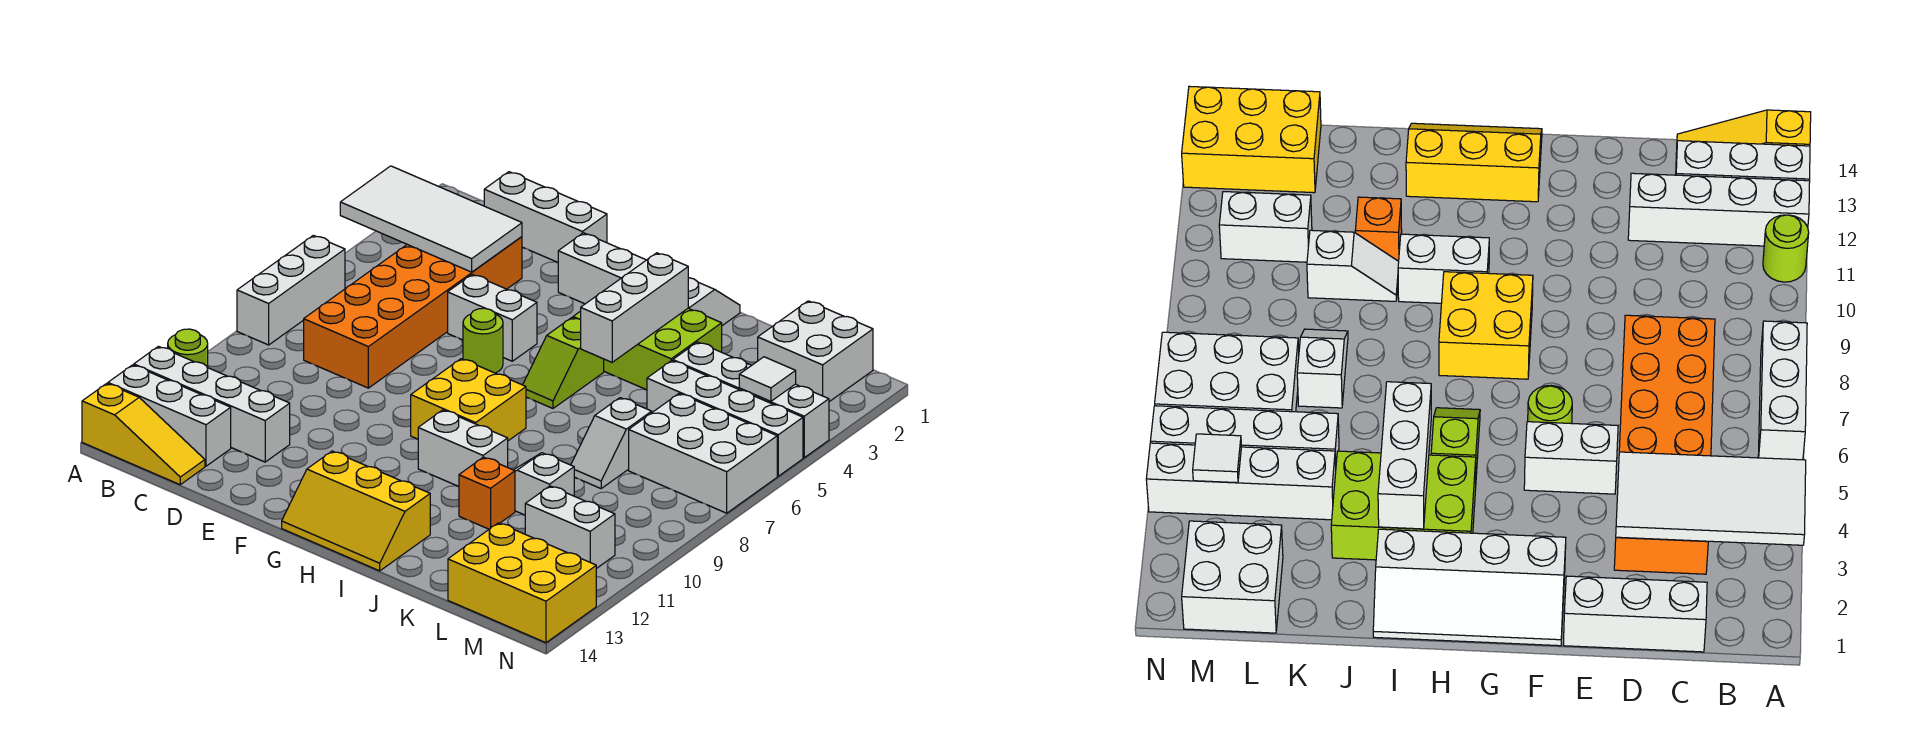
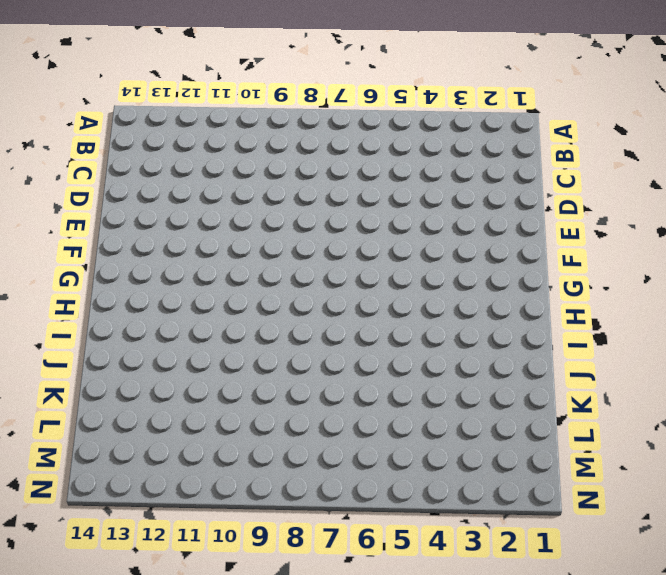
none -> white 1x3 brick [237,235,345,345]
none -> lime 1x1 round brick [168,329,208,368]
none -> white 1x4 brick [134,346,290,462]

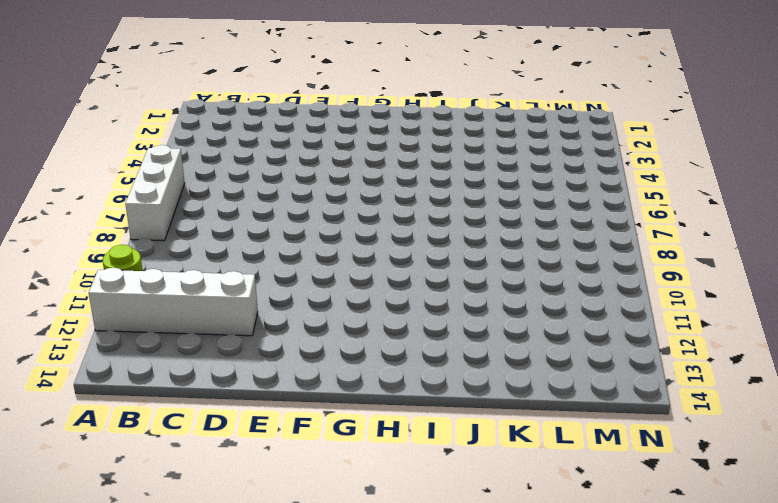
none -> white 1x3 brick [108,365,231,466]
none -> yellow 1x3 slope [82,383,205,485]
none -> white 1x3 brick [484,172,607,263]

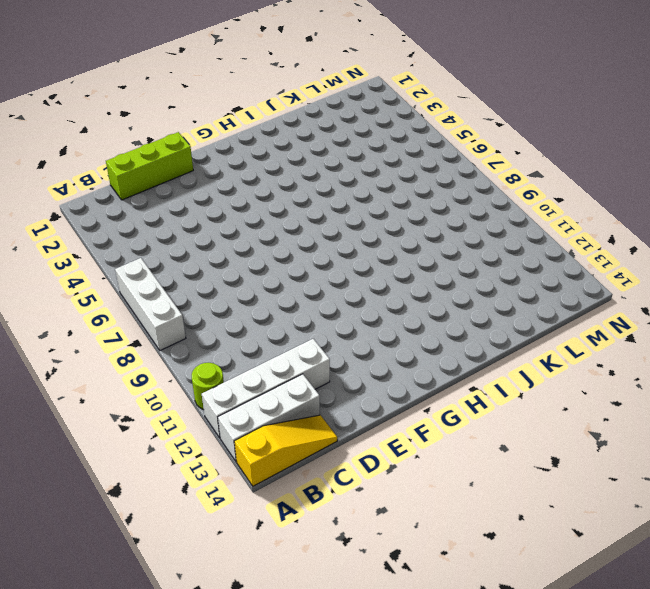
lime 1x3 brick [106,132,193,200] -> white 1x3 brick [484,172,607,263]
none -> orange 2x6 brick [304,237,522,388]
none -> white 1x2 brick [448,274,537,361]
none -> white 2x4 slope [558,233,740,326]

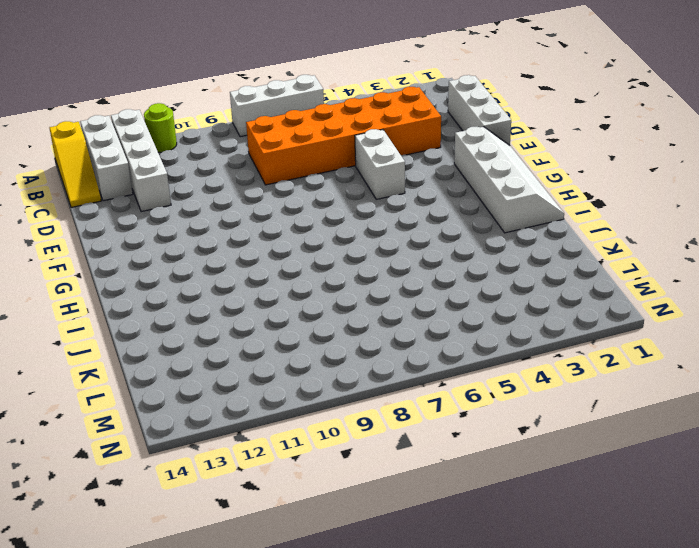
none -> lime 1x1 round brick [463,308,503,373]
none -> yellow 2x2 brick [411,359,526,441]
none -> yellow 2x3 slope [282,451,430,571]

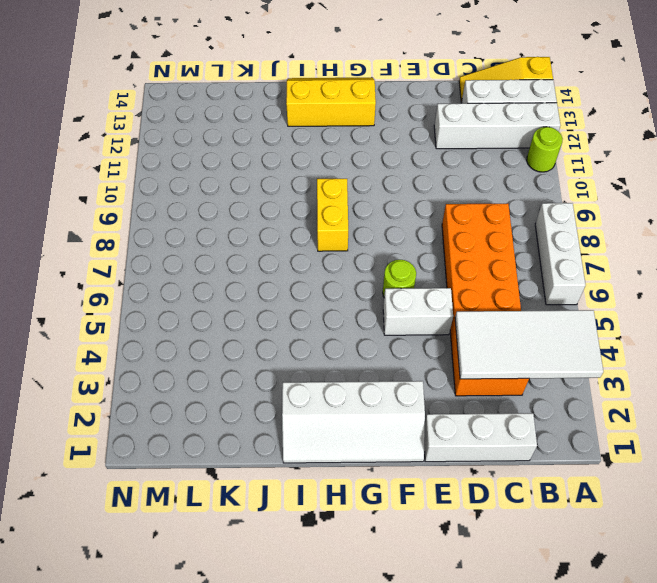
yellow 1x2 brick [317,179,348,251] -> yellow 2x2 brick [411,359,526,441]
none -> lime 2x3 brick [573,308,722,390]
none -> lime 1x2 slope [523,318,604,408]
none -> white 1x2 brick [418,410,508,487]

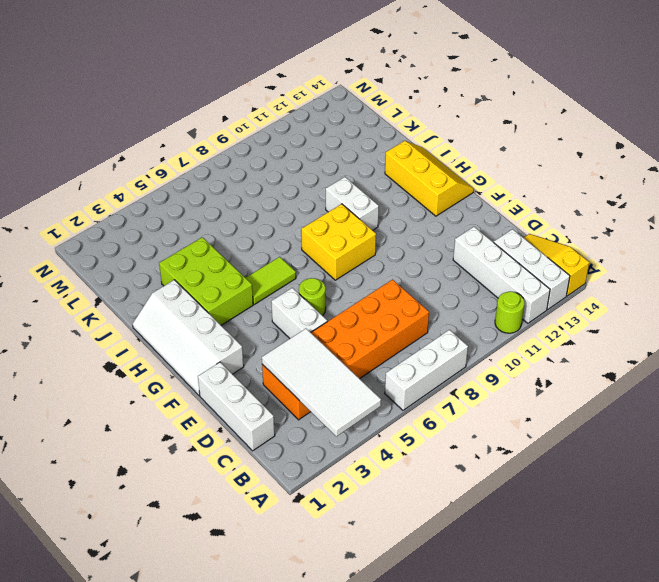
lime 1x2 tile [246,257,296,304] -> lime 1x2 slope [523,318,604,408]
none -> white 1x2 slope [514,453,574,515]
none -> orange 1x1 brick [459,457,515,529]
none -> white 1x4 brick [673,342,829,458]

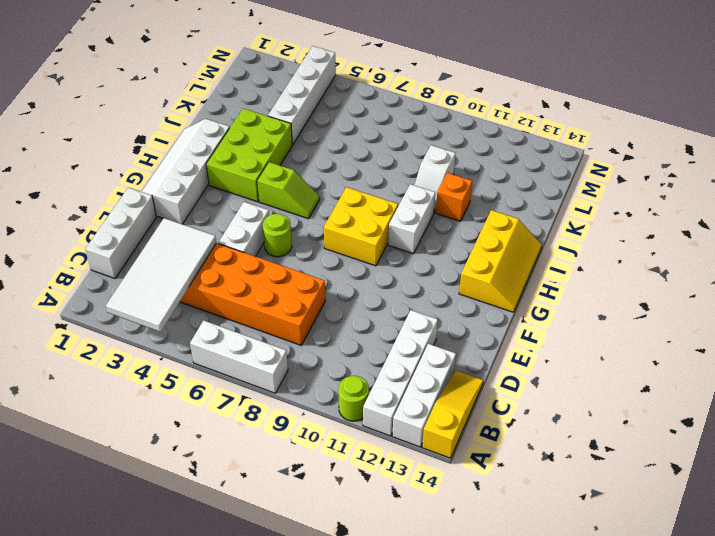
none -> white 1x4 brick [647,361,803,476]
none -> white 1x2 slope [571,398,652,488]
none -> white 2x2 brick [758,301,873,402]

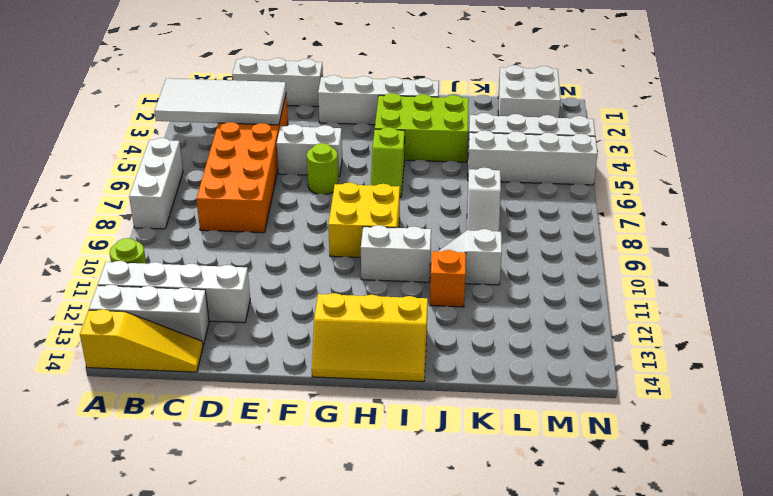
none -> white 2x3 brick [629,394,777,513]
none -> white 1x2 brick [525,486,615,569]
none -> yellow 2x3 brick [448,523,596,643]

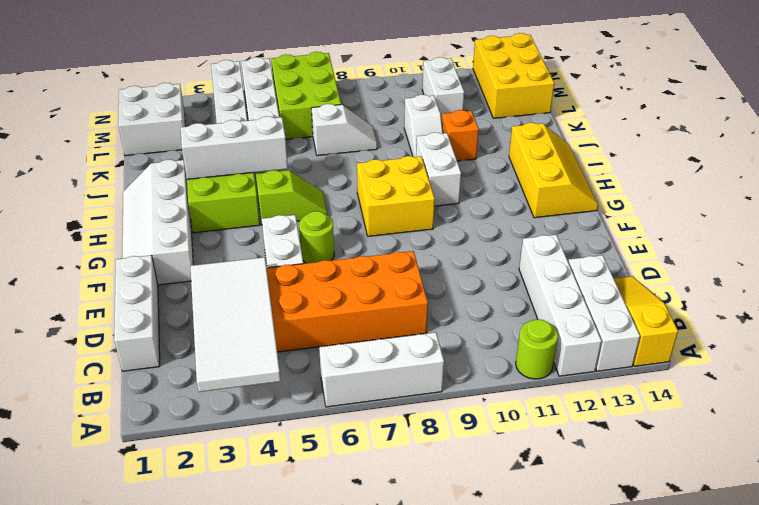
lime 2x3 brick [271,52,341,139] -> white 2x3 brick [629,394,777,513]
none -> white 1x1 tile [739,357,796,401]

